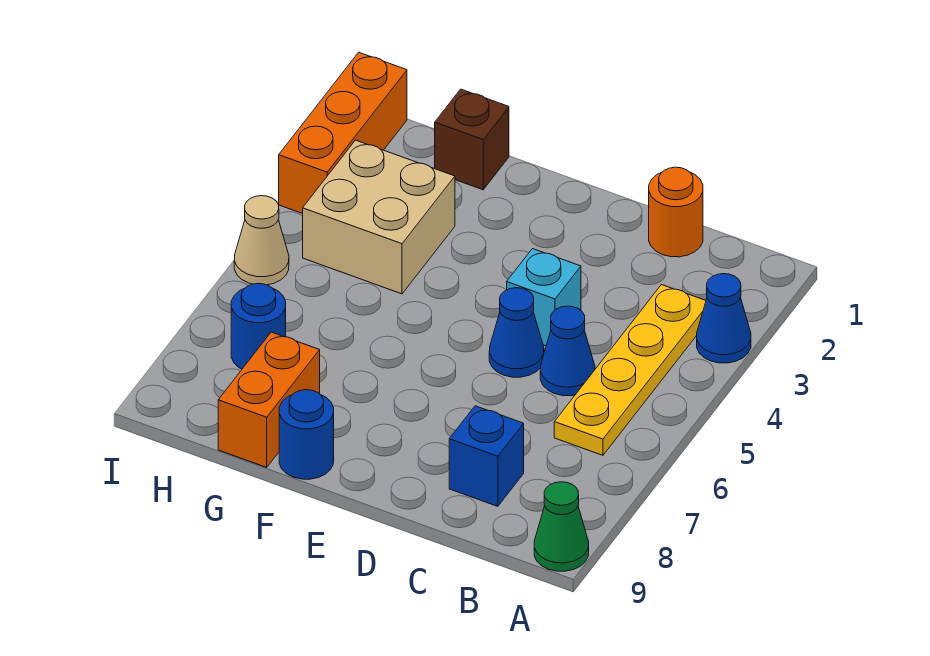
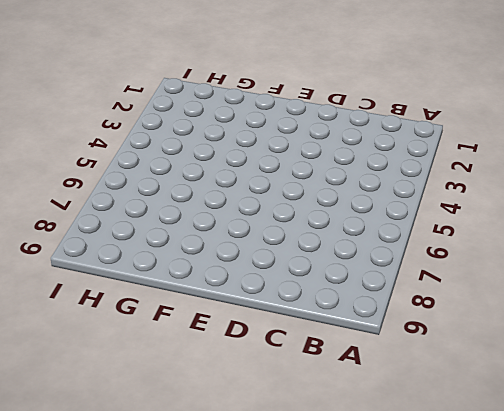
none -> blue 1x1 cone [697,274,751,363]
none -> green 1x1 cone [534,482,589,571]
none -> yellow 1x4 plate [554,285,706,455]

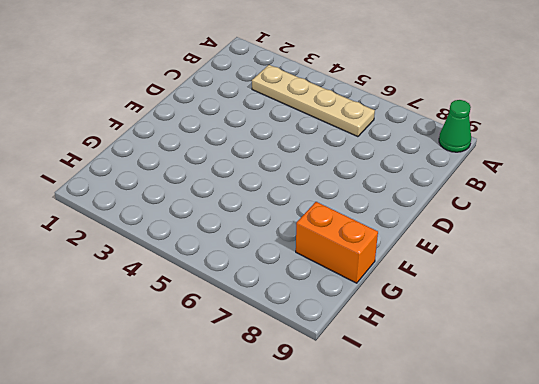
tan 1x4 plate [252,65,375,137] -> yellow 1x4 plate [554,285,706,455]
none -> blue 1x1 cone [697,274,751,363]
none -> orange 1x1 round brick [649,167,703,257]
none -> blue 1x1 cone [540,306,595,396]

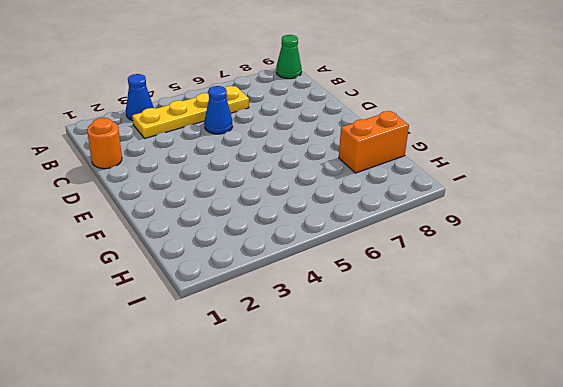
none -> blue 1x1 brick [449,406,524,506]
none -> cyan 1x1 brick [507,249,581,346]
none -> blue 1x1 cone [489,288,544,377]

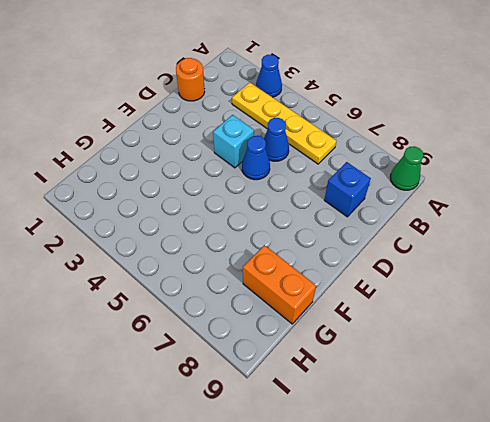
none -> blue 1x1 round brick [279,390,334,479]
none -> brown 1x1 brick [435,89,509,190]
none -> tan 2x2 brick [303,140,455,294]

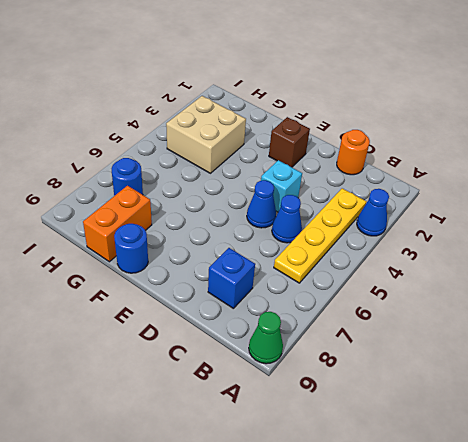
brown 1x1 brick [269,117,310,167] -> brown 1x1 brick moved to [435,89,509,190]
none -> orange 1x3 brick [279,52,407,214]
none -> tan 1x1 cone [234,196,289,285]

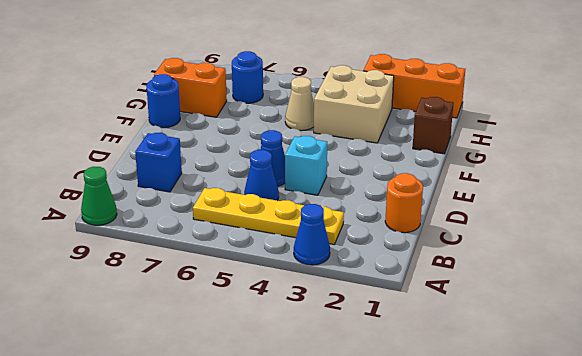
tan 1x1 cone [285,77,314,131] -> tan 1x1 cone moved to [234,196,289,285]

